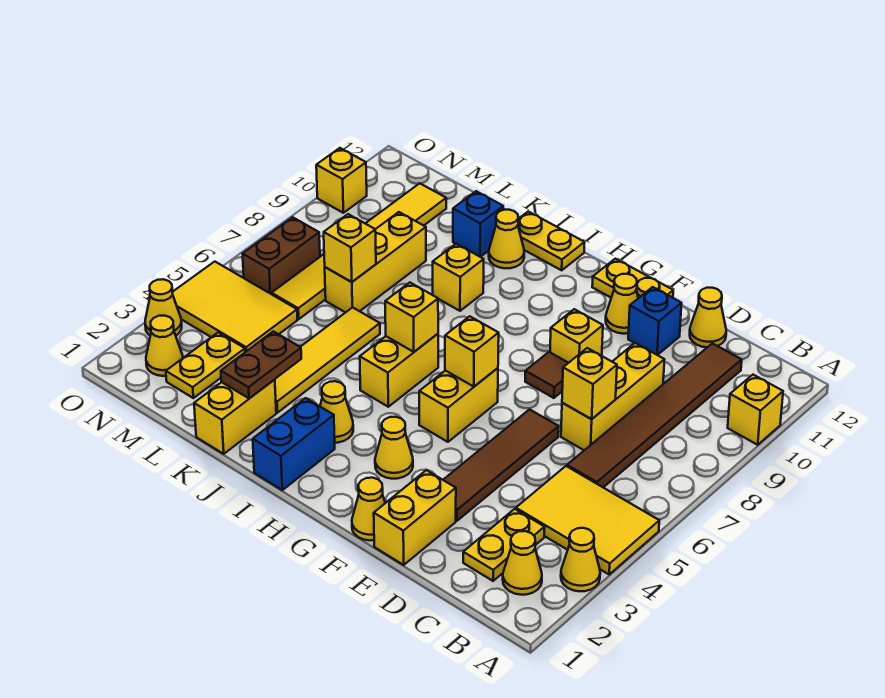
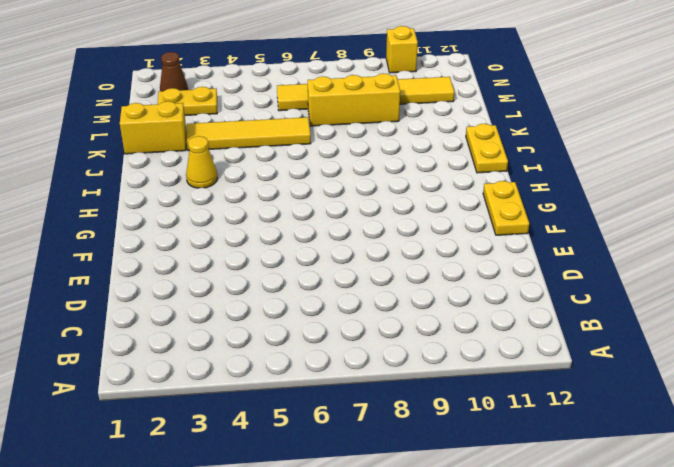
brown 1x1 cone [160,52,188,91] -> yellow 1x1 cone [146,316,183,376]
none -> yellow 1x1 cone [561,528,600,591]
none -> yellow 2x3 tile [516,466,659,574]
none -> yellow 1x1 brick [728,375,783,445]
none -> yellow 1x1 cone [503,531,542,595]

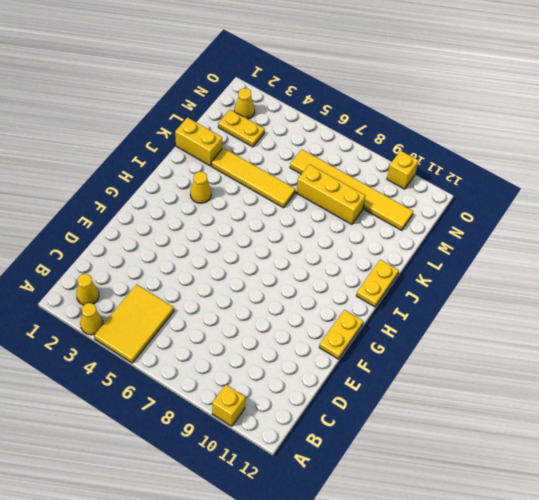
none -> yellow 1x2 plate [463,509,545,581]
none -> brown 1x6 tile [567,343,742,487]
none -> yellow 1x3 brick [561,343,665,450]
none -> yellow 1x1 cone [690,288,726,347]

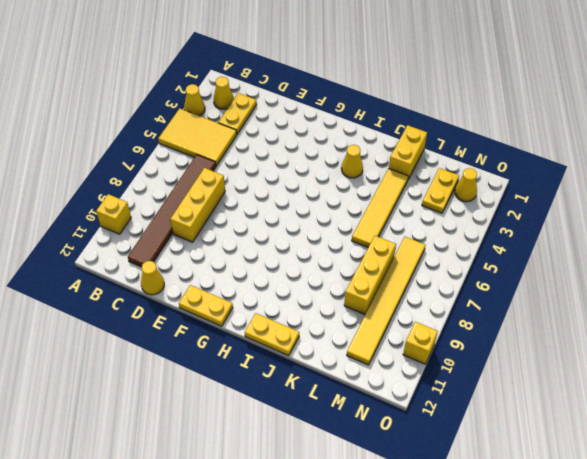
none -> yellow 1x2 brick [374,470,456,565]
none -> brown 1x4 tile [443,409,559,521]
none -> blue 1x1 brick [628,287,682,355]
none -> yellow 1x1 cone [352,478,385,540]

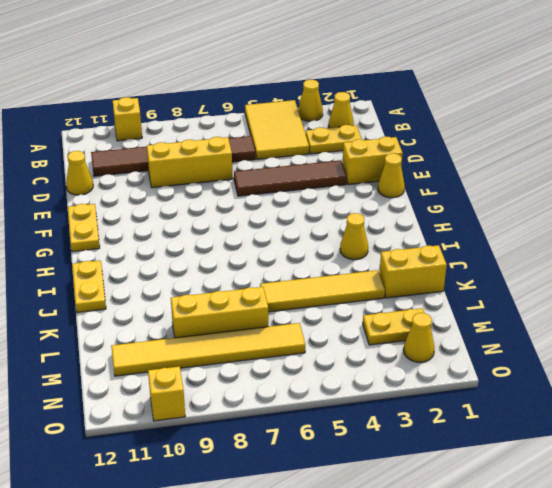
none -> blue 1x1 brick [628,287,682,355]
none -> brown 1x1 tile [525,352,568,398]
none -> yellow 1x1 brick [550,309,603,363]
none -> yellow 1x1 cone [606,274,638,334]

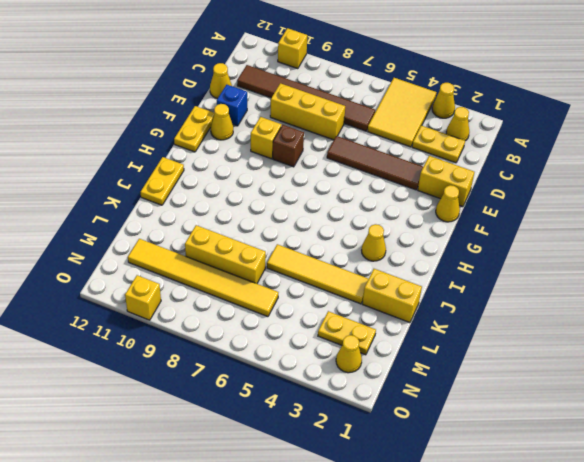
brown 1x1 brick [273,125,304,167] -> brown 1x1 tile [525,352,568,398]
none -> yellow 1x1 cone [375,417,413,479]
none -> yellow 1x2 brick [419,368,498,442]
none -> blue 1x2 brick [253,398,335,490]
none -> yellow 1x2 brick [360,334,438,407]

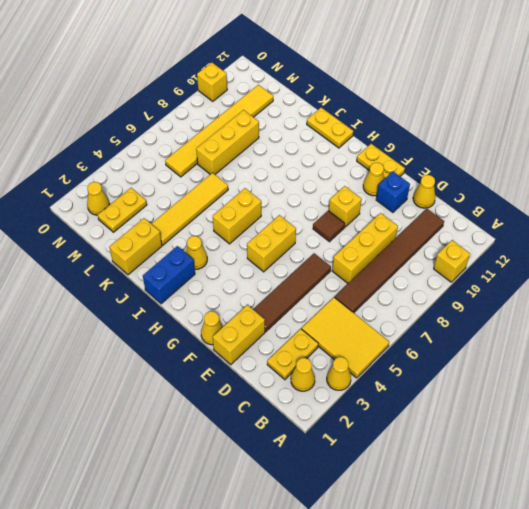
none -> yellow 1x1 cone [375,417,413,479]
none -> yellow 1x1 brick [433,244,484,311]
none -> yellow 1x1 cone [489,210,524,268]
none -> blue 1x1 brick [453,191,503,257]

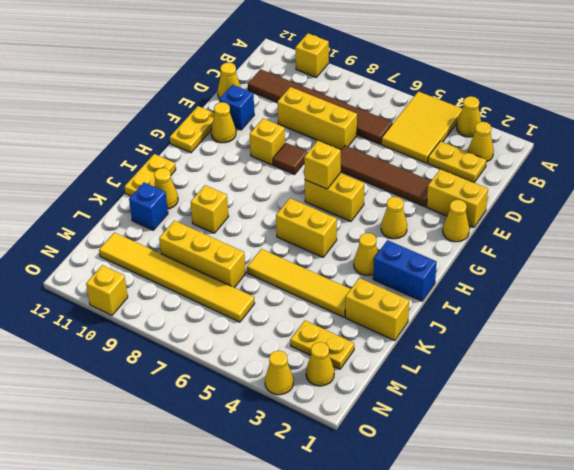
none -> yellow 2x3 tile [172,262,297,352]
none -> brown 1x2 brick [243,217,320,294]
none -> yellow 1x1 brick [562,348,617,419]
none -> yellow 1x1 brick [385,283,438,352]

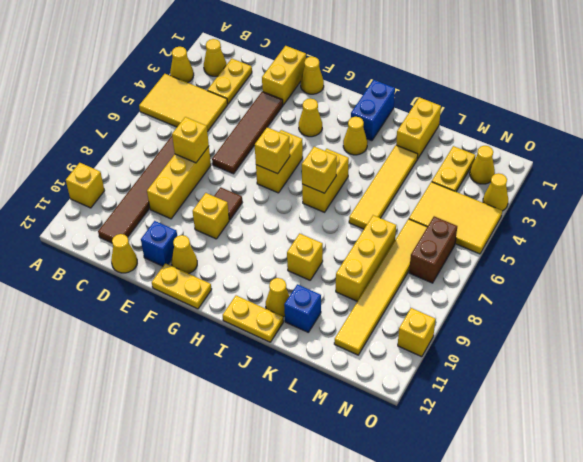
none -> brown 1x2 plate [221,331,301,398]
none -> yellow 1x1 brick [324,214,376,282]

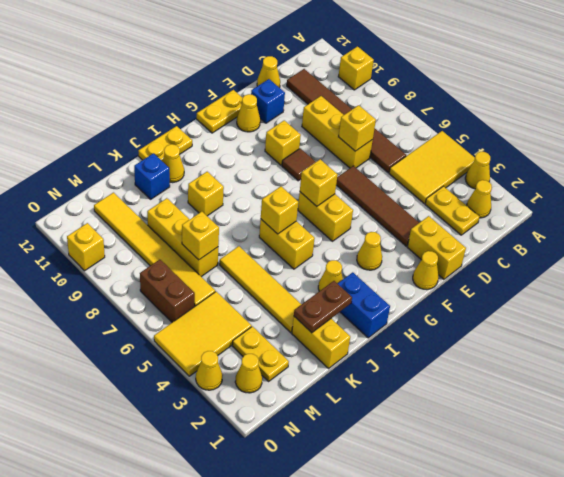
brown 1x2 plate [294,281,352,333] -> brown 1x2 plate turned to [221,331,301,398]

